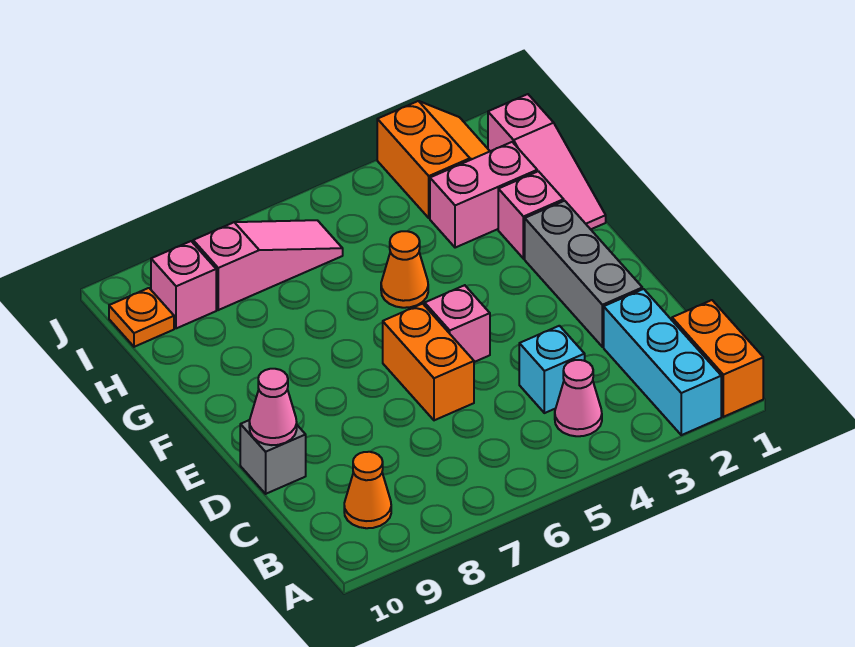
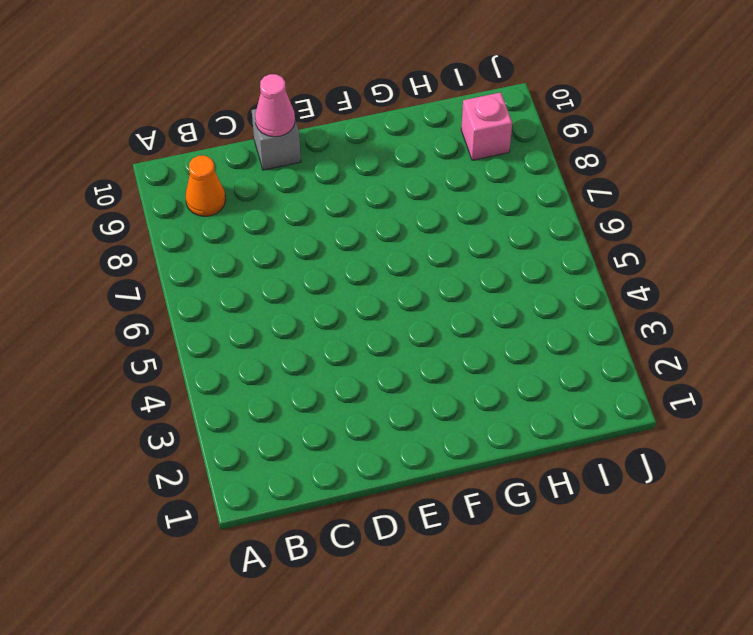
none -> orange 1x2 brick [672,300,763,417]
none -> cyan 1x3 brick [604,289,721,435]
none -> pink 1x1 cone [555,360,602,436]

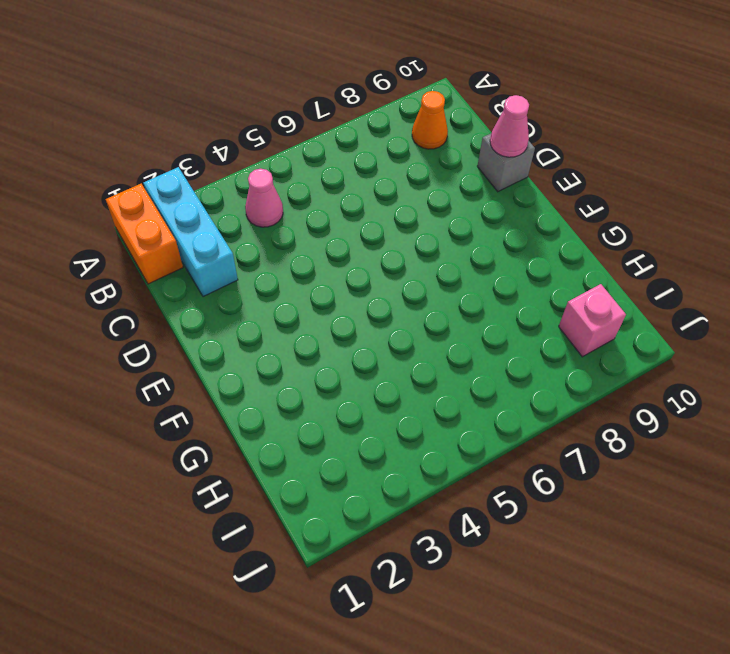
none -> cyan 1x1 brick [519,326,585,413]
none -> grey 1x3 brick [525,201,642,347]
none -> orange 1x2 brick [383,304,474,420]

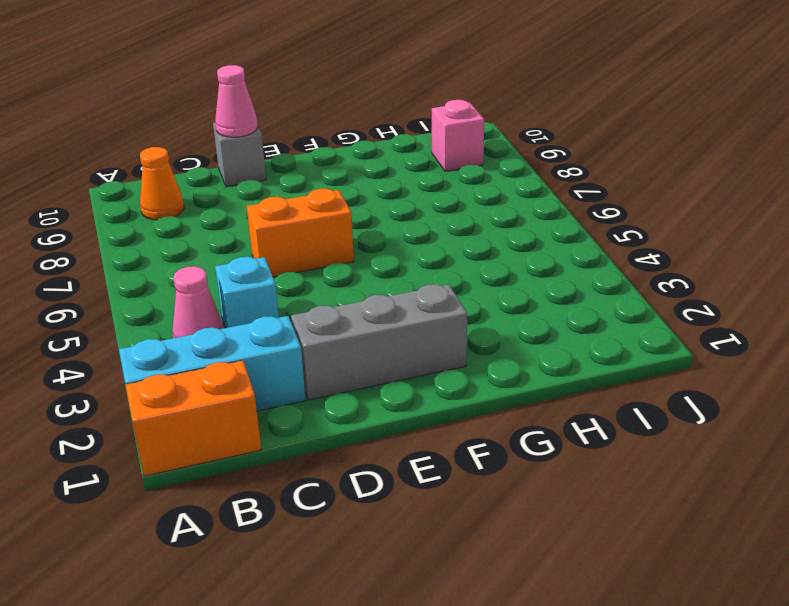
none -> pink 1x1 brick [425,285,490,362]
none -> pink 1x3 slope [488,94,606,229]
none -> pink 1x1 brick [498,171,564,259]

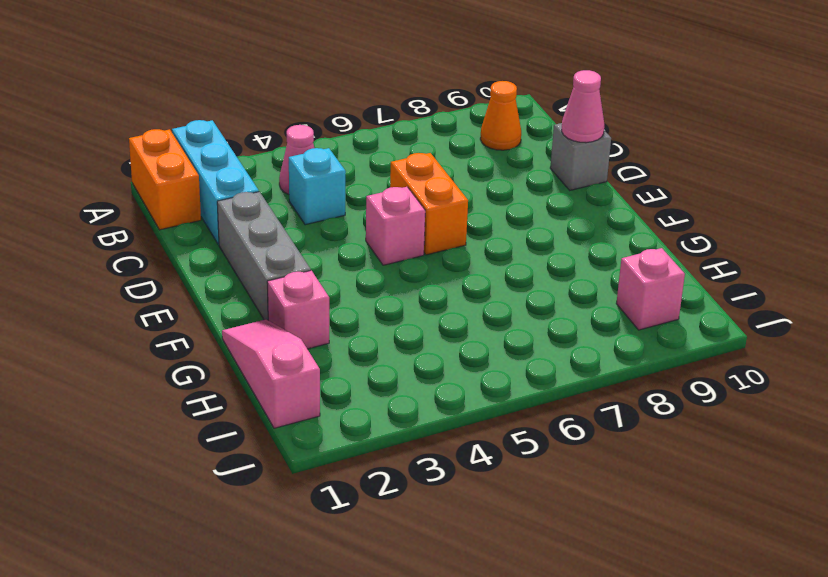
none -> orange 1x1 cone [381,231,428,308]
none -> pink 1x2 brick [430,142,537,248]
none -> orange 2x2 slope [377,101,490,218]

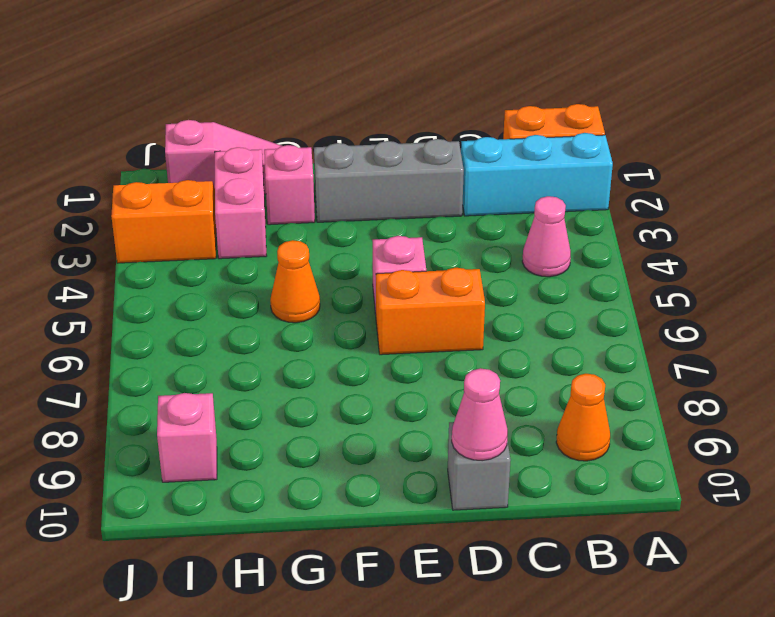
none -> cyan 1x1 brick [519,326,585,413]
none -> pink 1x3 slope [193,220,343,310]
none -> orange 1x1 plate [109,288,174,347]

